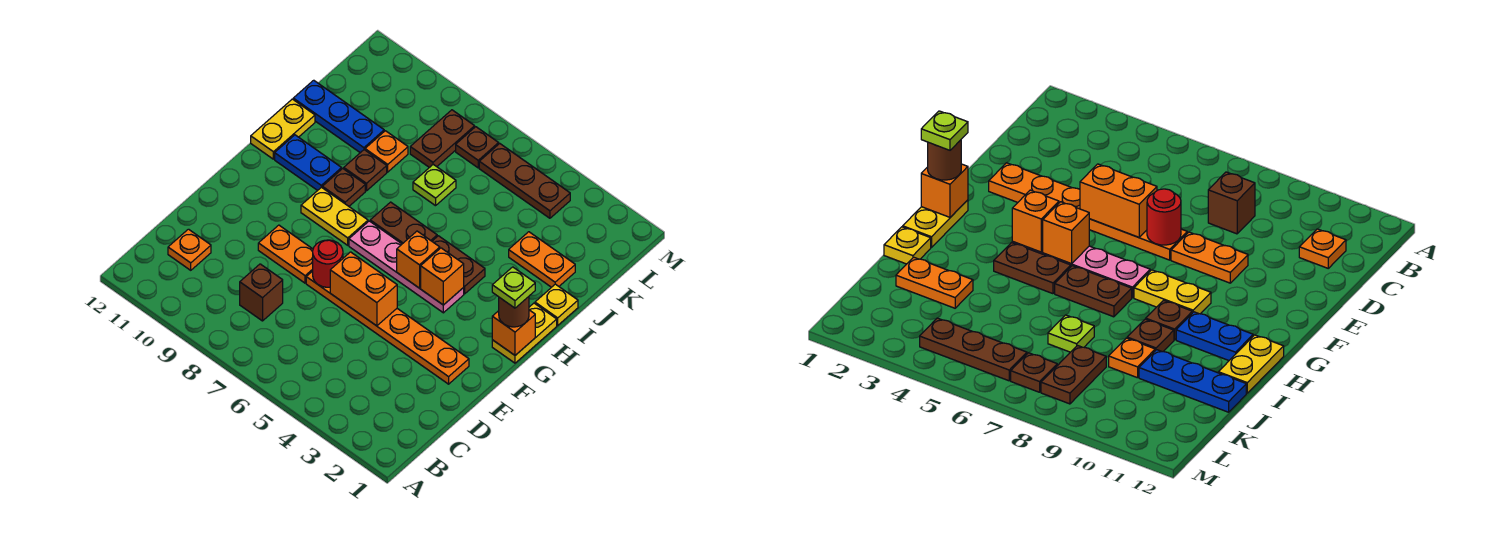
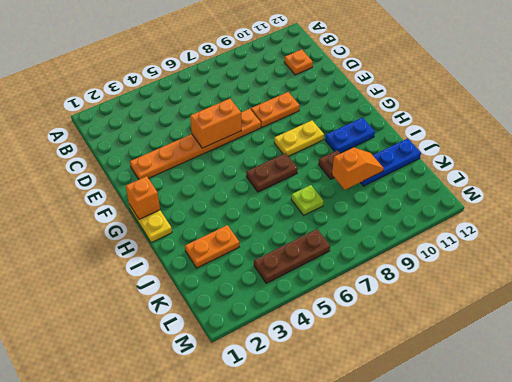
orange 1x2 slope [332,147,384,190] -> none
none -> brown 1x1 brick [240,264,283,321]
none -> pink 1x4 plate [349,221,464,313]
none -> brown 1x2 plate [432,236,485,294]

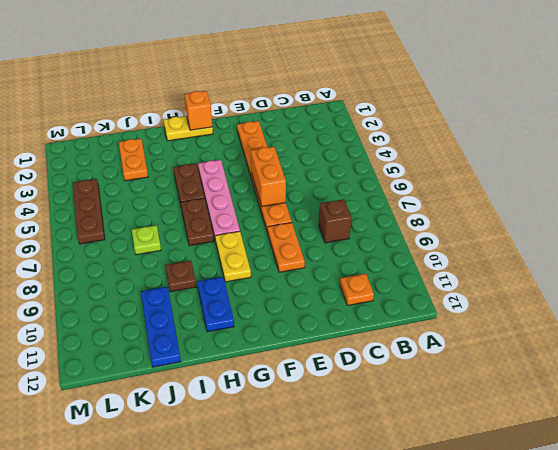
none -> brown 1x1 plate [322,169,365,206]
none -> yellow 1x2 plate [251,99,315,159]
none -> yellow 1x1 plate [535,284,578,325]

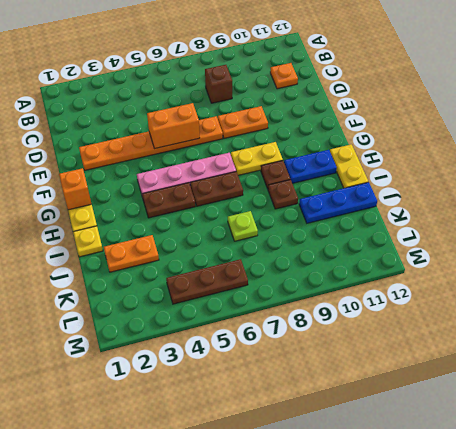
none -> orange 1x1 plate [365,131,408,172]
none -> brown 1x2 plate [410,110,475,168]
none -> brown 1x1 plate [456,127,499,168]

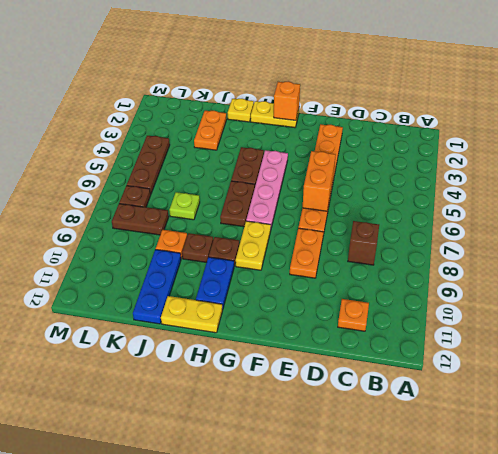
none -> red 1x1 round brick [313,240,343,287]
none -> orange 1x1 brick [421,248,464,305]
none -> orange 1x1 brick [397,231,440,288]

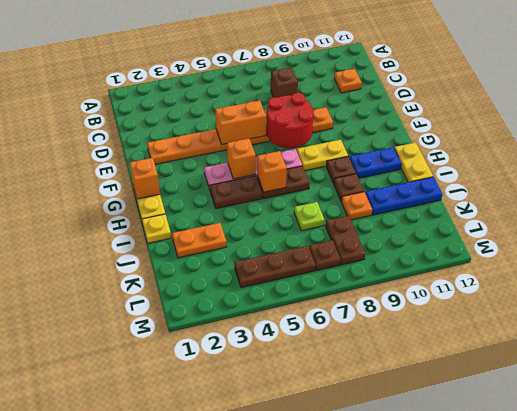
red 2x2 round brick [266,93,313,148] -> red 1x1 round brick [313,240,343,287]
orange 1x1 brick [257,151,287,192] -> orange 1x1 brick moved to [421,248,464,305]
none -> brown 1x1 round brick [499,297,529,327]
none -> lime 1x1 plate [492,267,535,308]

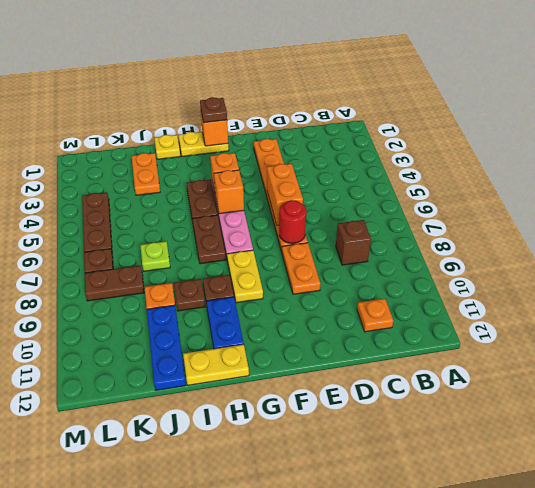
brown 1x1 plate [200,97,227,123] -> brown 1x1 round brick [499,297,529,327]
none -> lime 1x1 plate [492,267,535,308]

